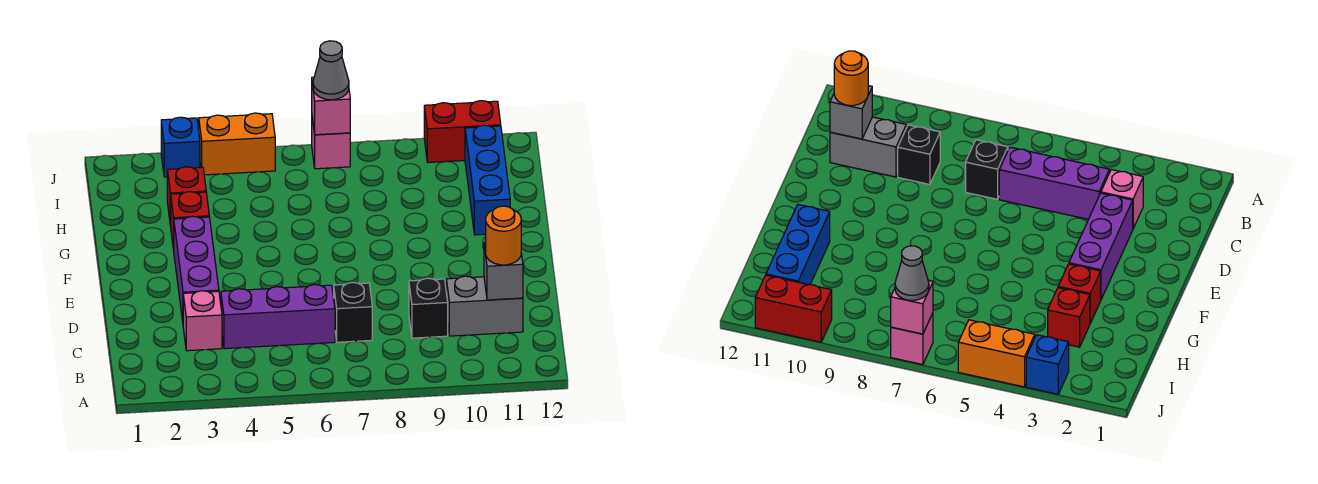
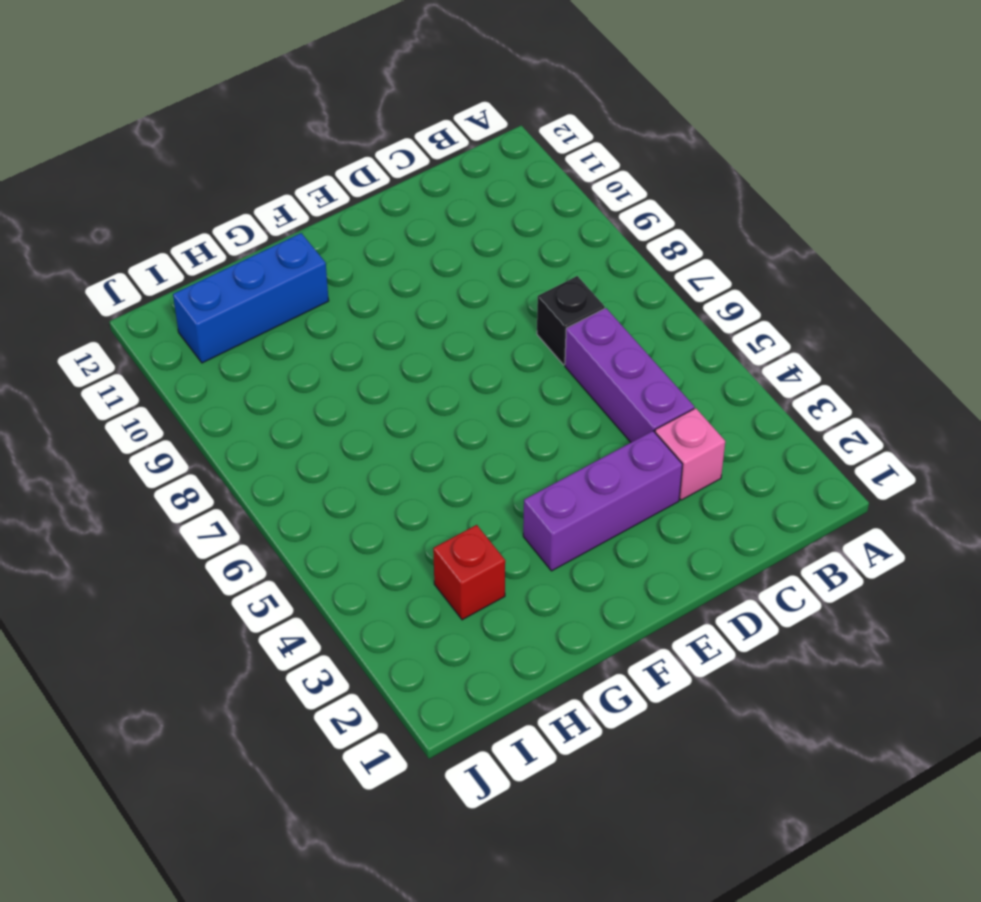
none -> black 1x1 brick [409,278,448,338]
none -> grey 1x2 brick [446,276,523,336]
none -> red 1x1 brick [171,192,209,250]

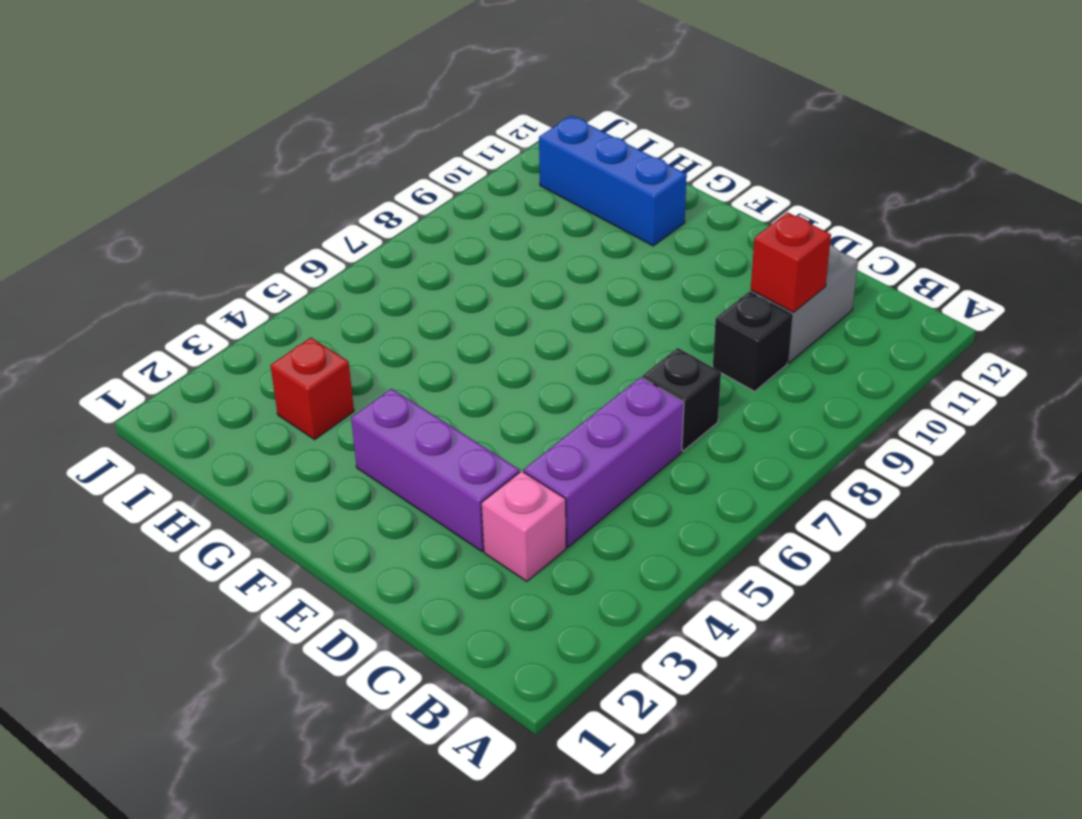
red 1x1 brick [751,212,831,312] -> red 1x1 brick moved to [171,192,209,250]
none -> blue 1x1 brick [161,117,200,177]
none -> orange 1x2 brick [199,113,275,175]
none -> pink 1x1 brick [312,119,350,169]

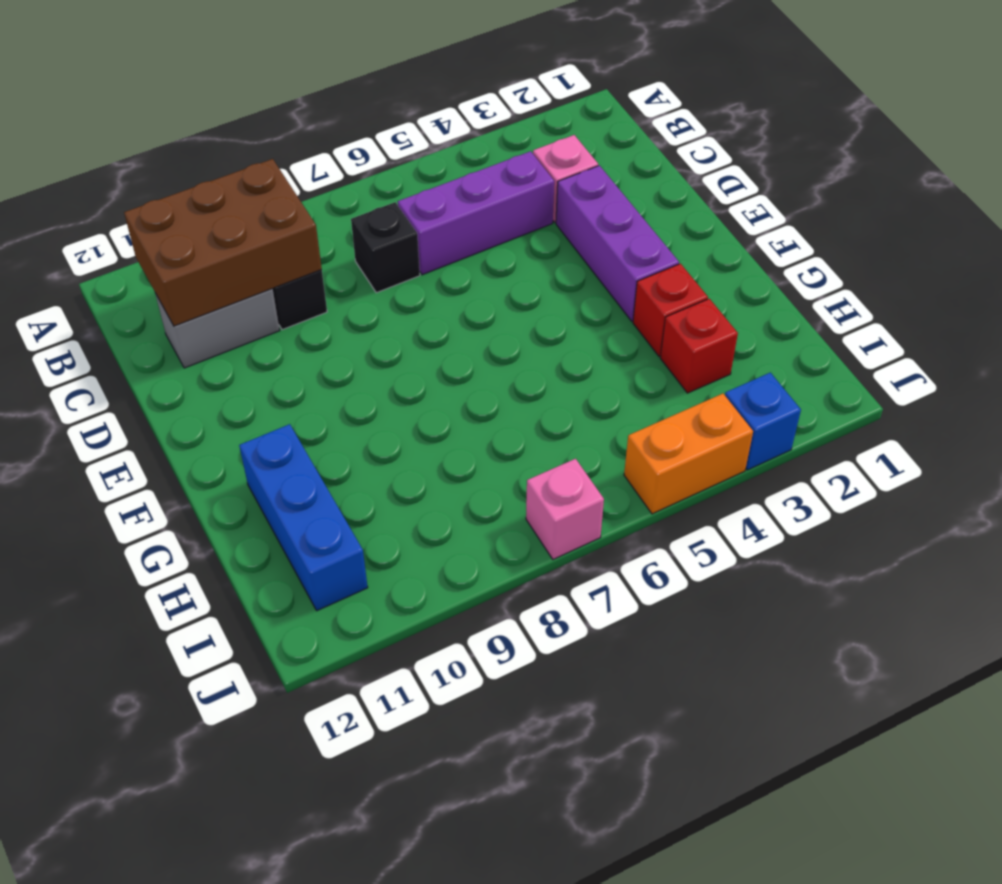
brown 2x3 brick [124,159,322,326] -> grey 1x1 brick [484,243,523,300]
none -> red 1x2 brick [424,101,501,163]
none -> pink 1x1 brick [312,77,350,135]
none -> orange 1x1 round brick [486,206,521,265]

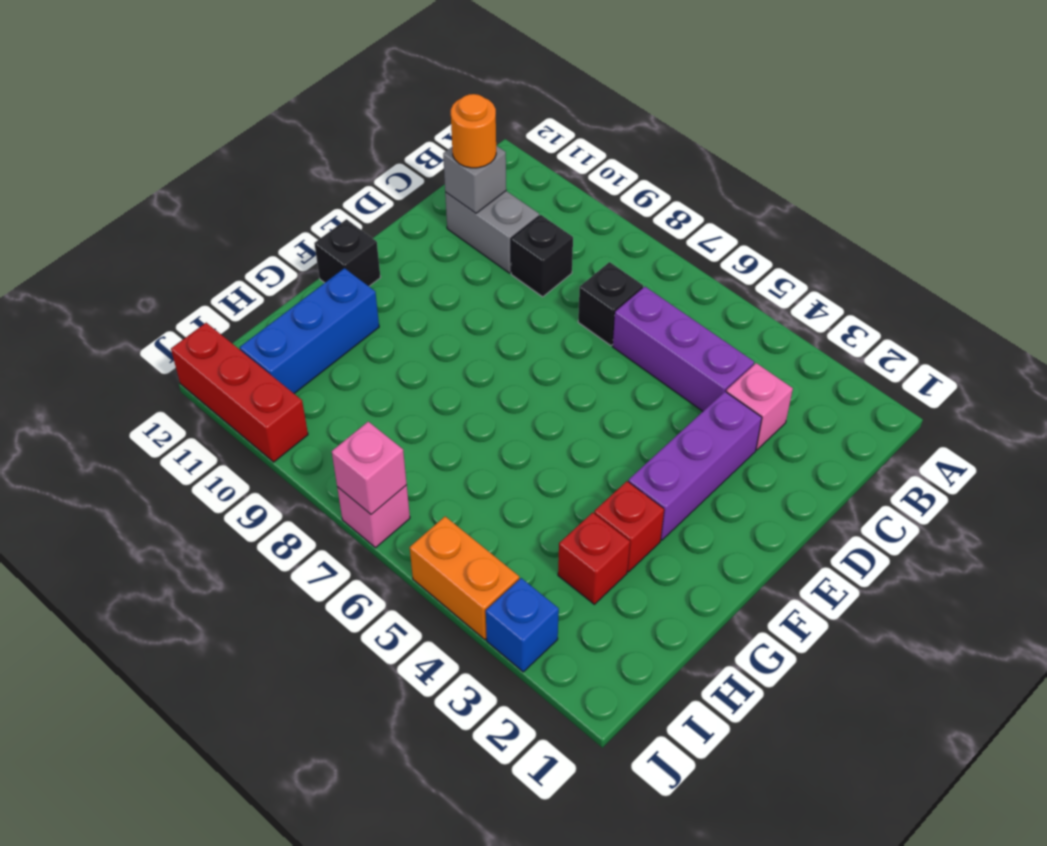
black 1x1 brick [314,219,380,286] -> none
red 1x3 brick [171,323,308,462] -> red 1x2 brick [424,101,501,163]
none -> grey 1x1 cone [313,41,349,100]

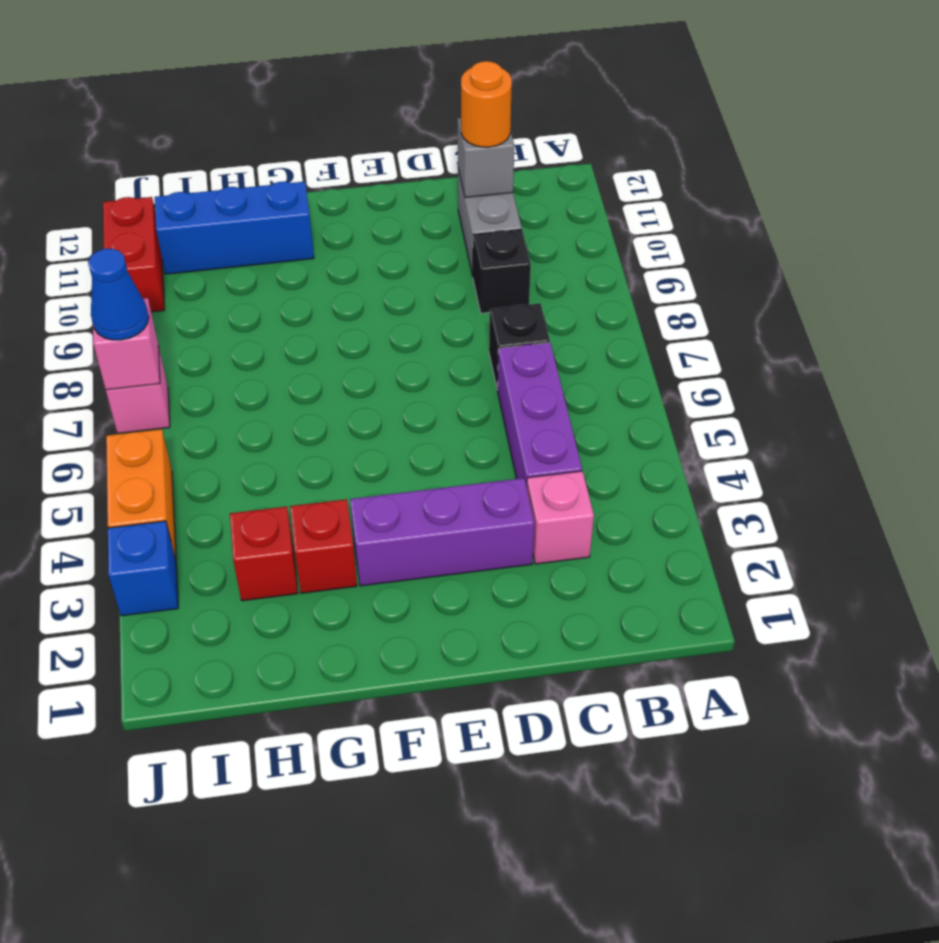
blue 1x1 cone [88,249,149,340] -> grey 1x1 cone [313,41,349,100]

